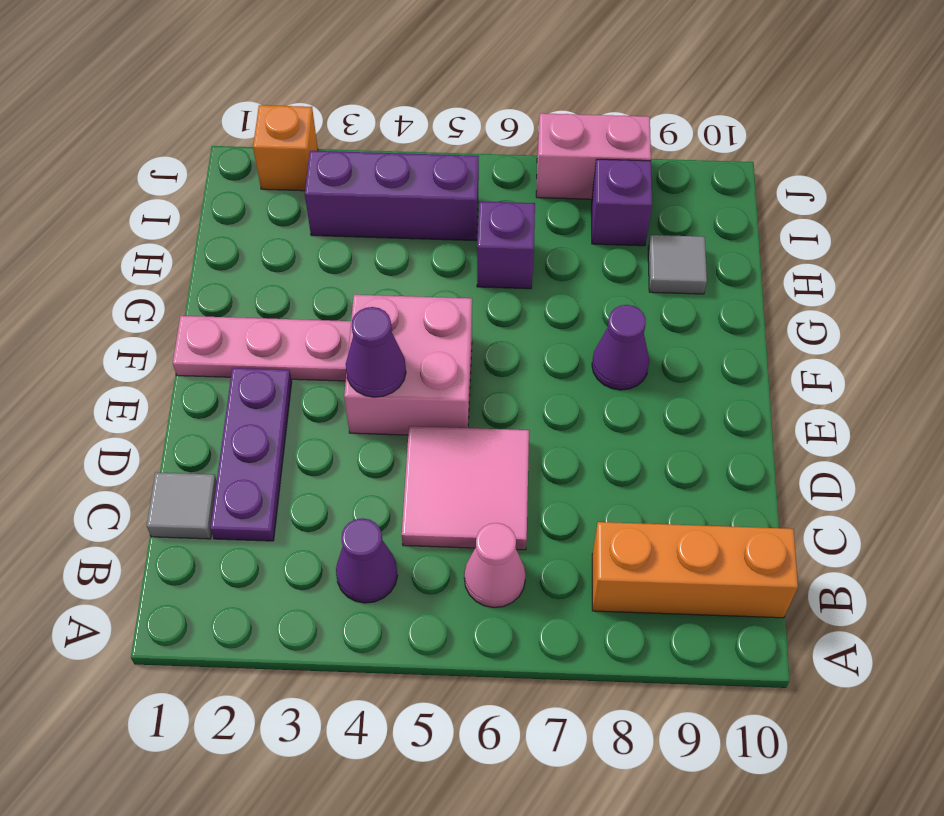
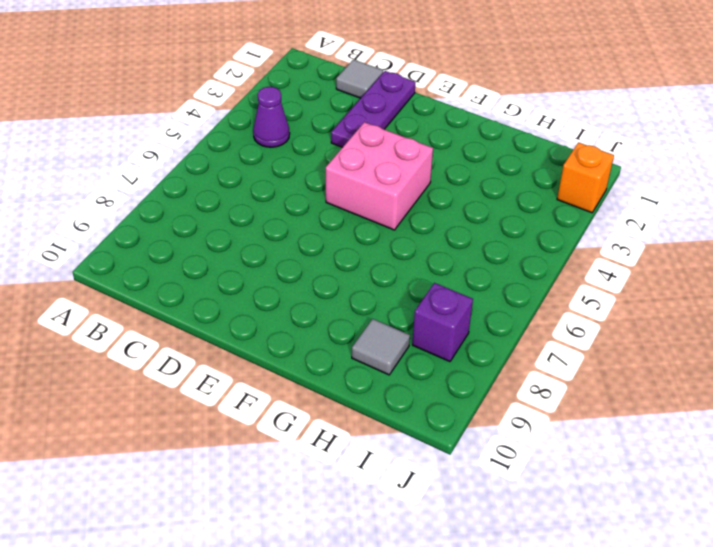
purple 1x3 plate [331,71,416,147] -> purple 1x3 plate turned to [210,368,292,541]
none -> pink 1x1 cone [464,523,526,608]
none -> orange 1x3 brick [592,522,798,618]
none -> pink 2x2 tile [402,426,529,550]

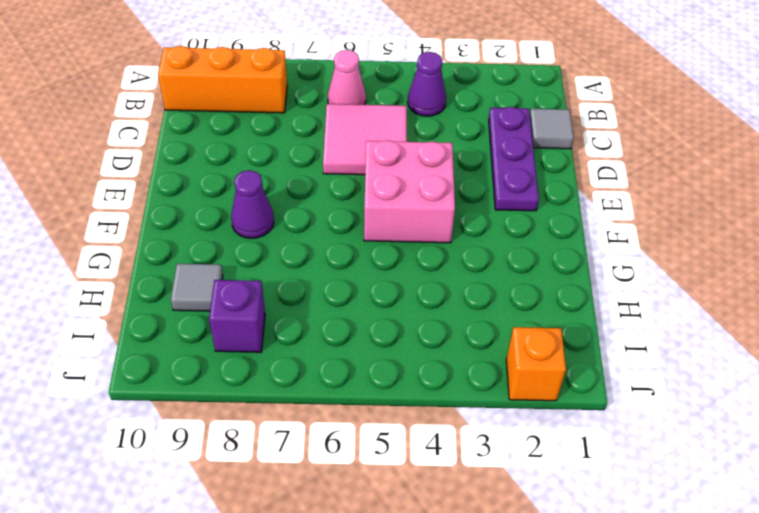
none -> pink 1x3 plate [173,316,351,381]
none -> purple 1x1 brick [477,202,535,289]
none -> purple 1x3 brick [305,151,479,241]

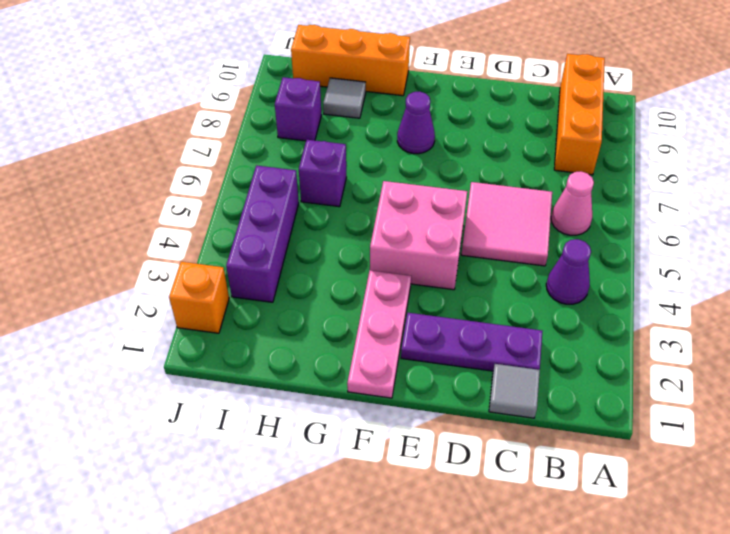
orange 1x3 brick [291,25,410,96] -> none
none -> pink 1x2 brick [536,113,651,199]
none -> purple 1x1 cone [346,307,406,397]

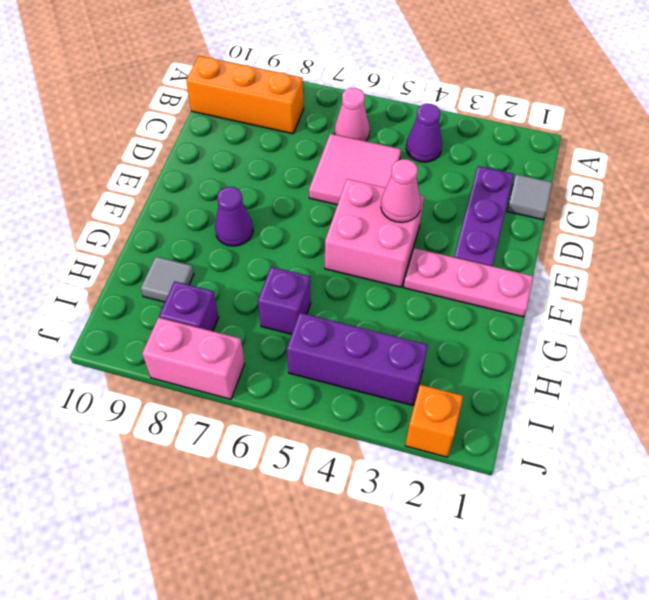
pink 1x1 cone [381,159,421,222] -> purple 1x1 cone [346,307,406,397]

